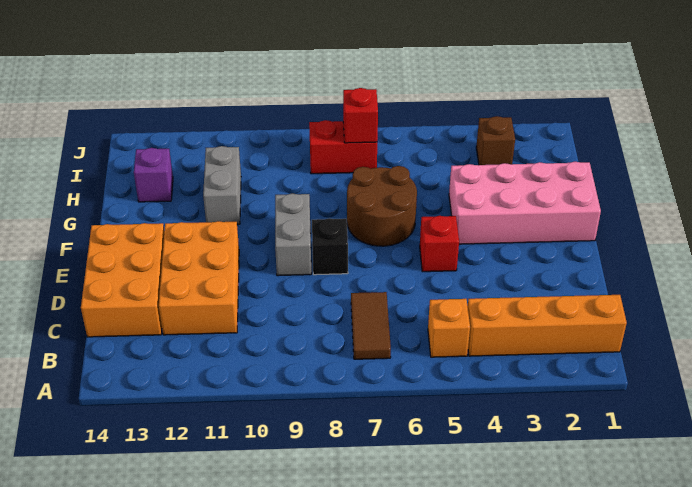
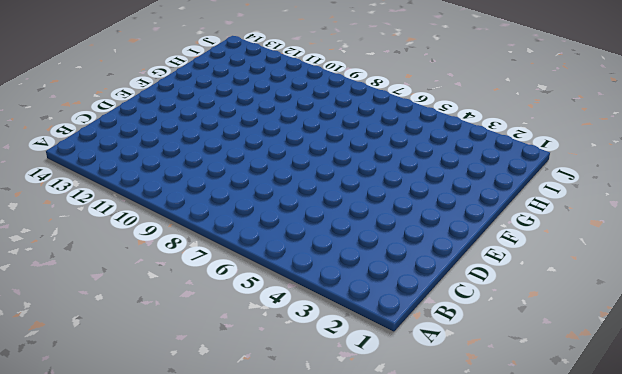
none -> orange 1x4 brick [468,295,627,356]
none -> orange 1x1 brick [428,299,470,357]
none -> brown 1x2 tile [351,292,391,359]

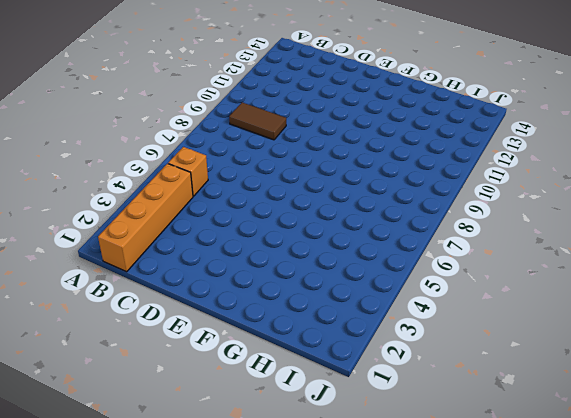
brown 1x2 tile [229,102,286,140] -> brown 1x2 tile moved to [351,292,391,359]
none -> orange 2x3 brick [159,221,239,335]
none -> orange 2x3 brick [81,223,164,337]
none -> red 1x1 brick [420,216,459,272]

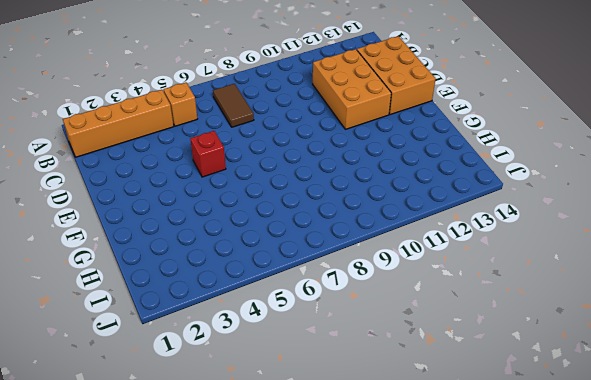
none -> black 1x1 brick [312,218,348,275]
none -> grey 1x2 brick [275,193,311,276]
none -> pink 2x4 brick [449,162,601,244]

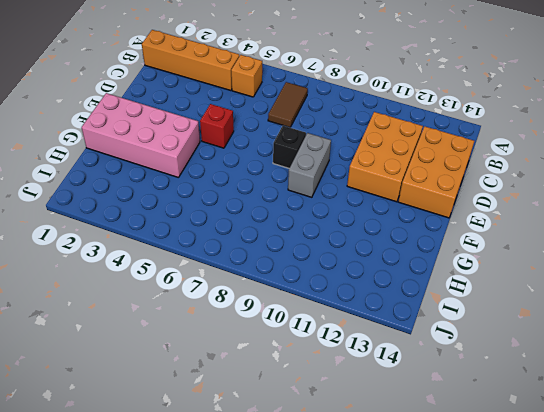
none -> brown 2x2 round brick [347,166,417,246]
none -> grey 1x2 brick [203,146,241,224]
none -> purple 1x1 brick [134,148,173,202]

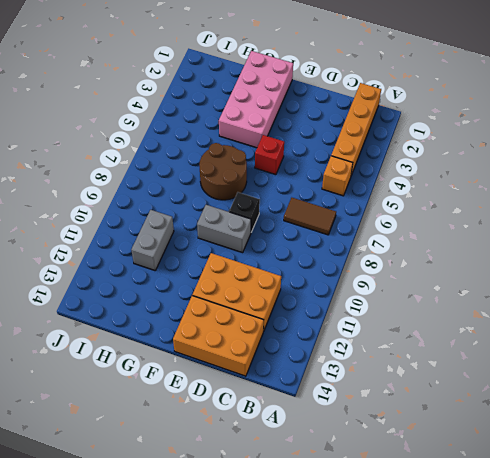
grey 1x2 brick [131,210,174,270] -> grey 1x2 brick turned to [203,146,241,224]
none -> purple 1x1 brick [134,148,173,202]
none -> brown 1x1 brick [476,116,515,165]
none -> red 1x2 brick [309,120,377,174]

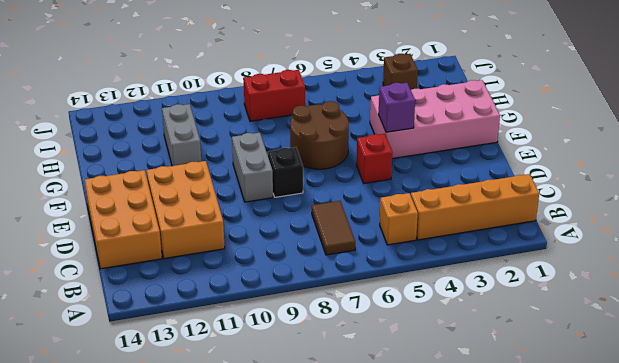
purple 1x1 brick [379,83,415,132] -> purple 1x1 brick moved to [134,148,173,202]
none -> red 1x1 brick [343,88,378,143]

